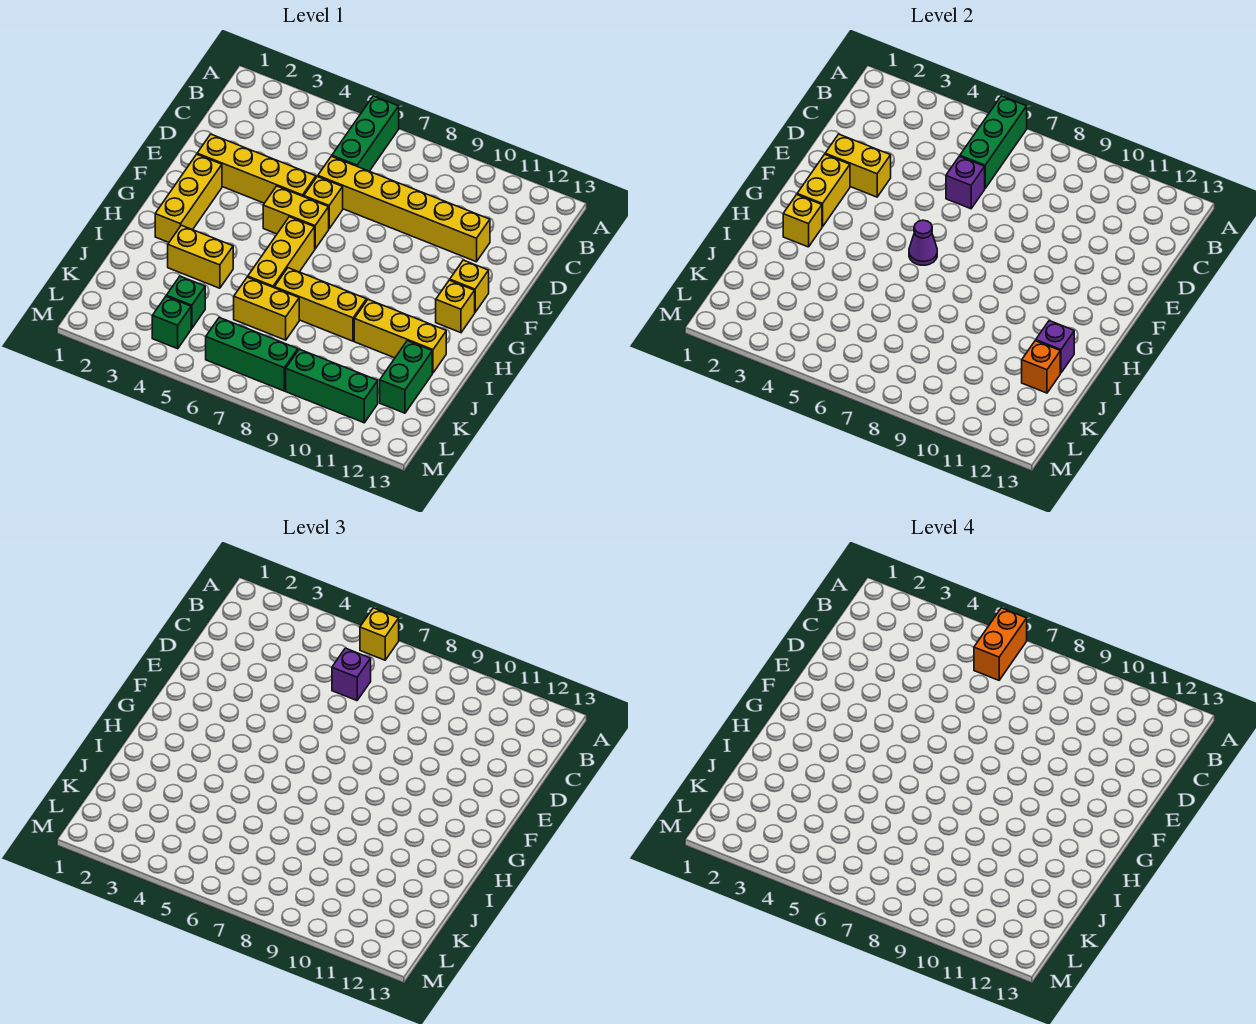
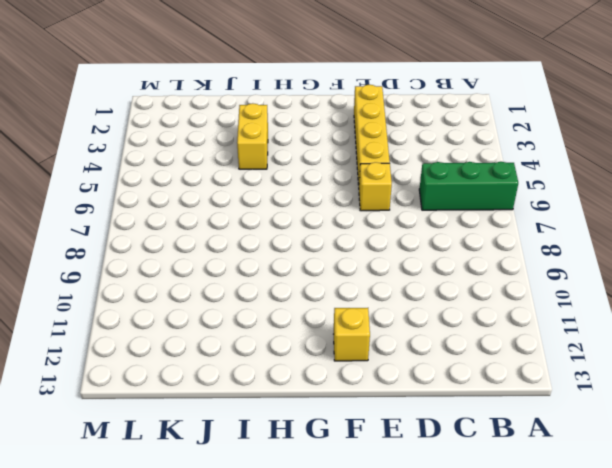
none -> yellow 1x6 brick [318,156,490,262]
none -> yellow 1x3 brick [155,154,222,242]
none -> yellow 1x2 brick [263,186,329,249]

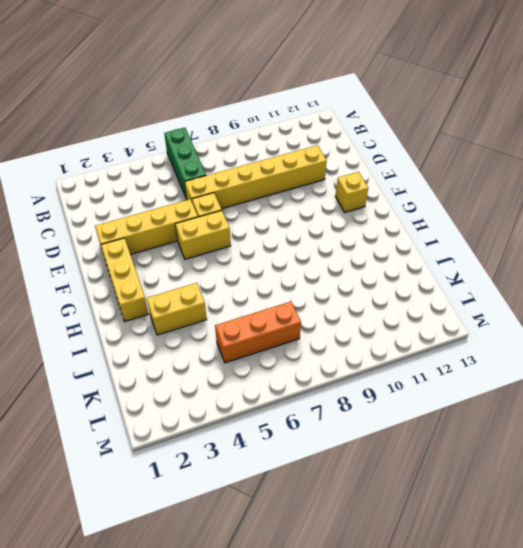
orange 1x3 brick [215,301,301,363] -> none
none -> yellow 1x3 brick [248,217,315,288]
none -> yellow 1x1 brick [436,280,475,333]
none -> yellow 1x3 brick [274,268,367,341]

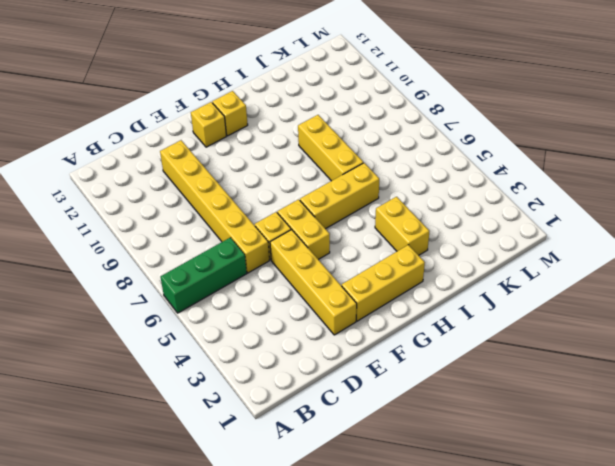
none -> yellow 1x3 brick [354,300,446,373]
none -> yellow 1x2 brick [234,277,299,340]
none -> green 1x2 brick [380,341,432,413]

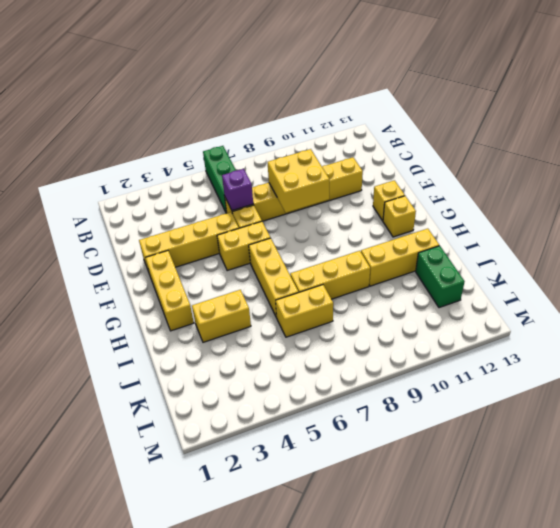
yellow 2x2 brick [268,149,329,213] -> none
none -> green 1x1 brick [166,276,205,329]
none -> green 1x1 brick [152,296,191,349]
none -> green 1x3 brick [206,318,298,391]

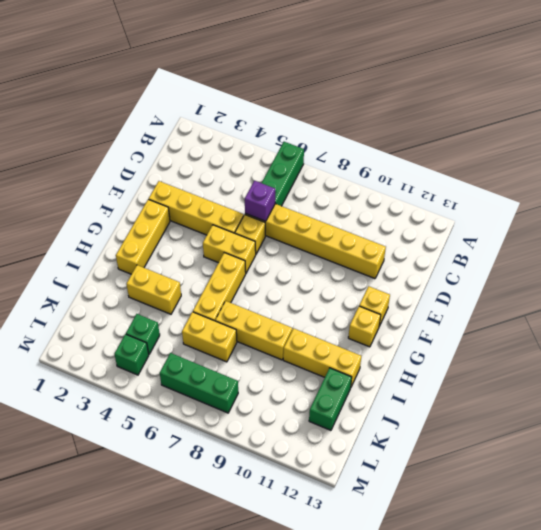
none -> green 1x3 brick [286,349,378,423]
none -> green 1x3 brick [960,96,1027,188]
none -> yellow 1x2 brick [825,134,891,197]

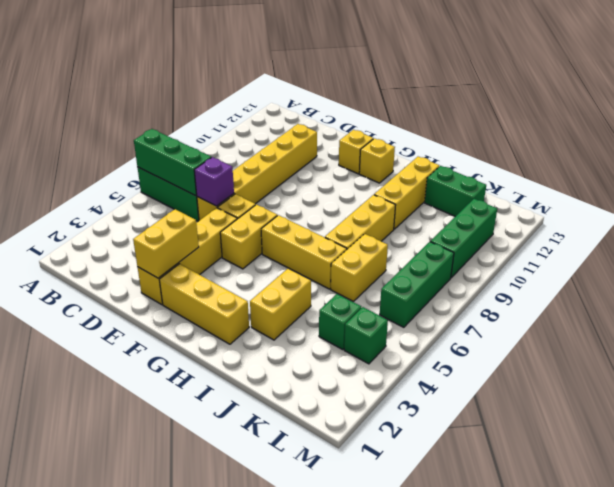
none -> yellow 1x2 brick [797,154,850,227]
none -> purple 1x1 cone [909,220,937,265]
none -> yellow 1x1 brick [783,195,822,247]

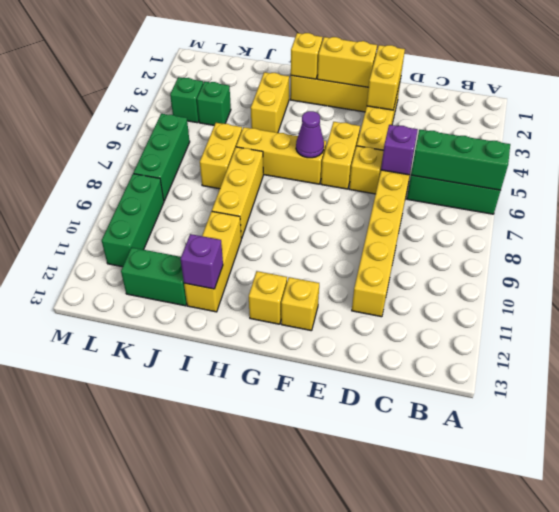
none -> orange 1x1 brick [1022,341,1060,393]
none -> yellow 1x1 brick [360,608,399,660]
none -> purple 1x1 brick [332,648,371,701]

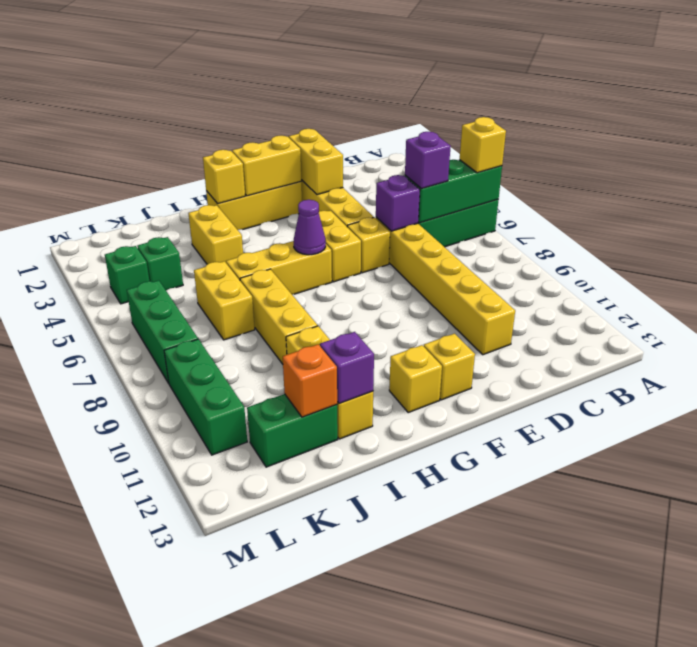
none -> orange 1x2 brick [974,608,1027,680]

